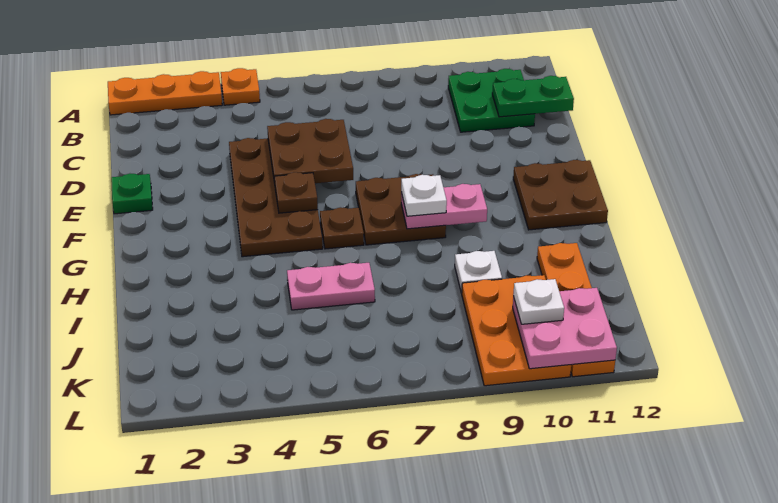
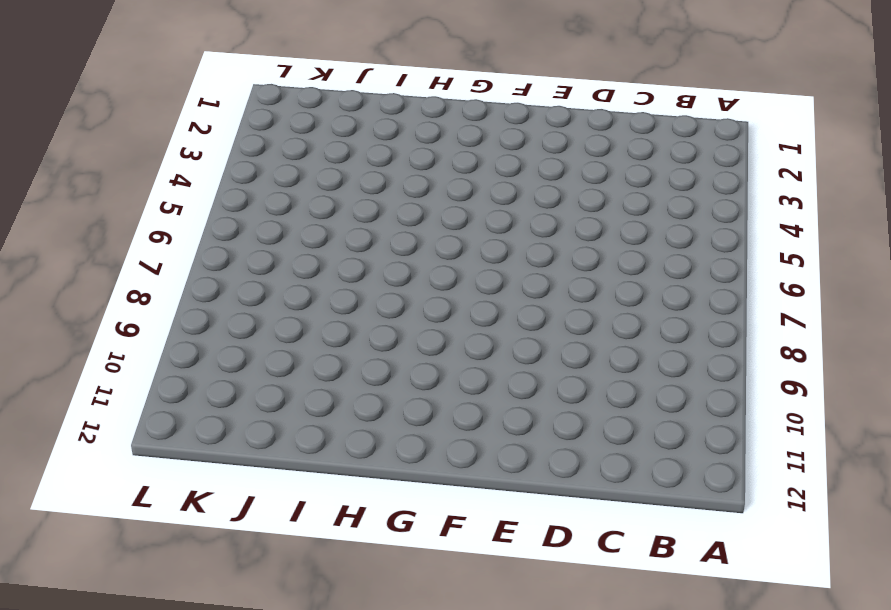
none -> orange 1x3 plate [108,71,222,115]
none -> orange 1x1 plate [221,68,260,105]
none -> green 2x2 plate [448,69,535,132]

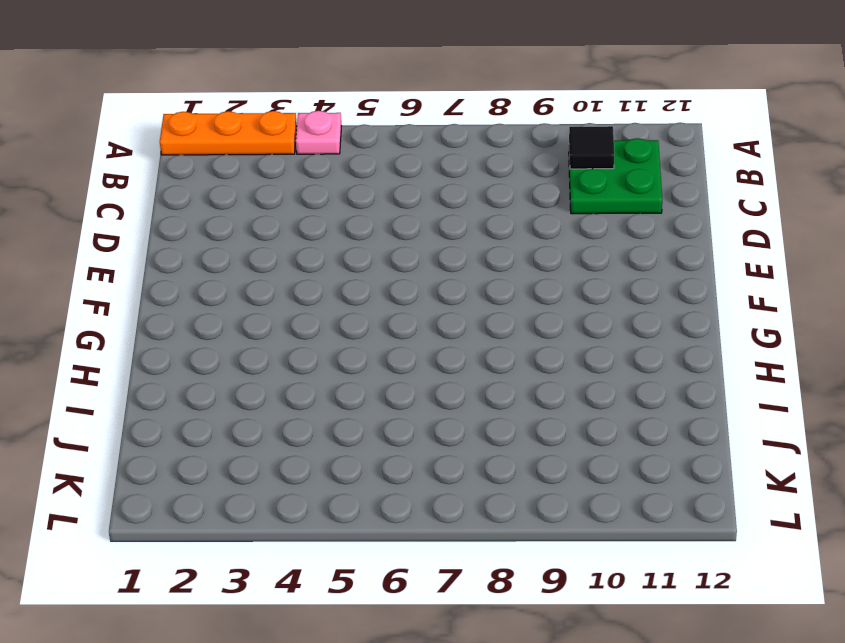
pink 1x1 plate [296,111,341,154] -> orange 1x1 plate [221,68,260,105]
black 1x1 tile [569,126,614,169] -> none
none -> brown 2x4 plate [229,138,323,257]
none -> green 1x1 plate [111,174,153,214]
none -> brown 2x2 plate [356,174,446,245]

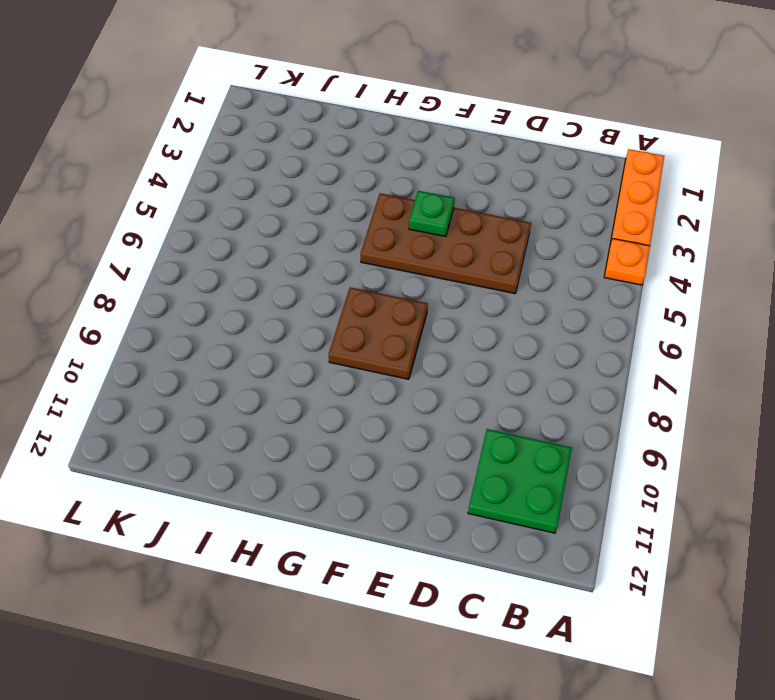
green 1x1 plate [409,191,455,237] -> green 1x1 plate moved to [111,174,153,214]
none -> brown 2x2 plate [513,160,608,230]
none -> brown 1x1 plate [320,207,364,249]
none -> pink 1x2 plate [287,263,375,310]

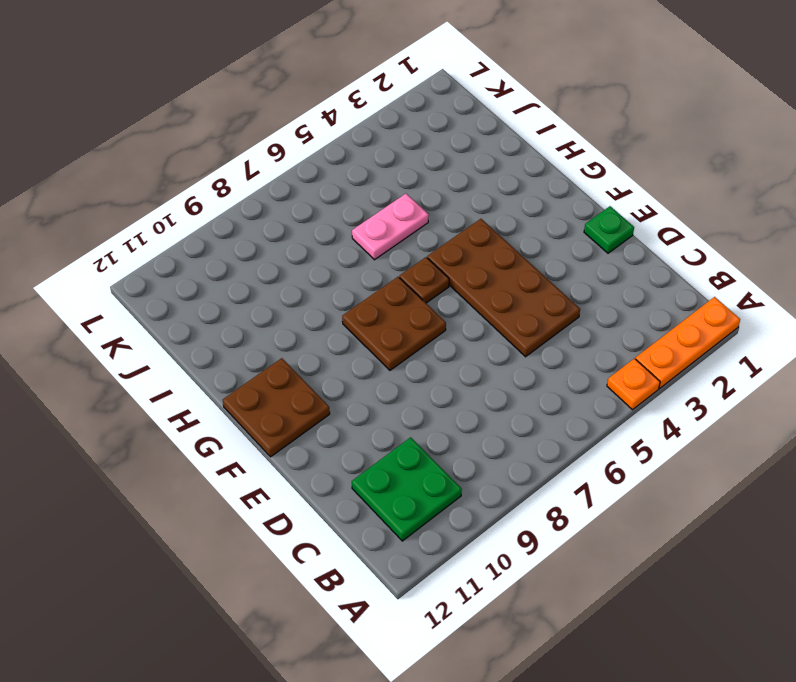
none -> white 1x1 plate [455,251,502,293]
none -> orange 1x4 plate [537,243,615,377]
none -> orange 2x3 plate [462,275,571,386]

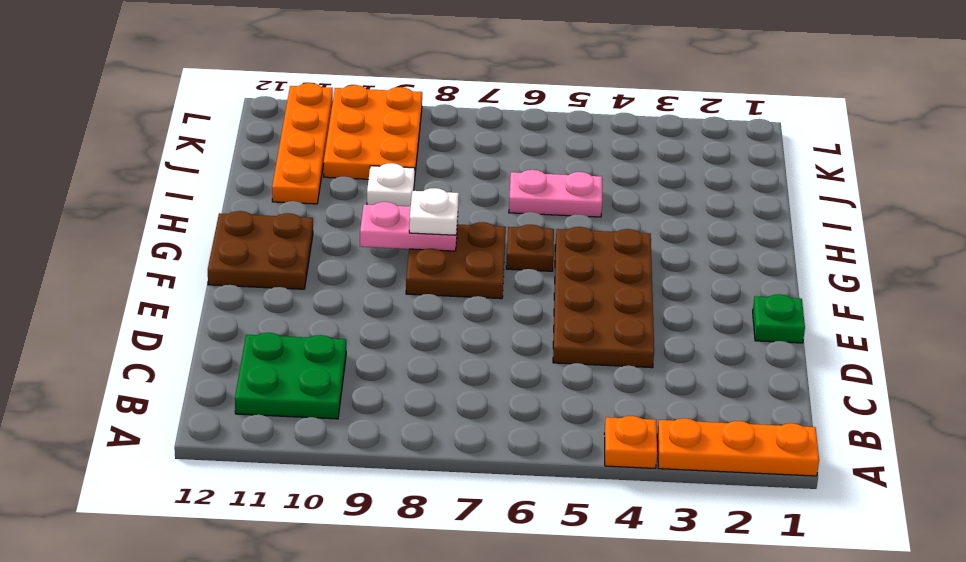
none -> green 1x2 plate [492,76,574,117]
none -> brown 2x2 plate [267,119,353,183]
none -> brown 1x1 plate [275,172,318,213]

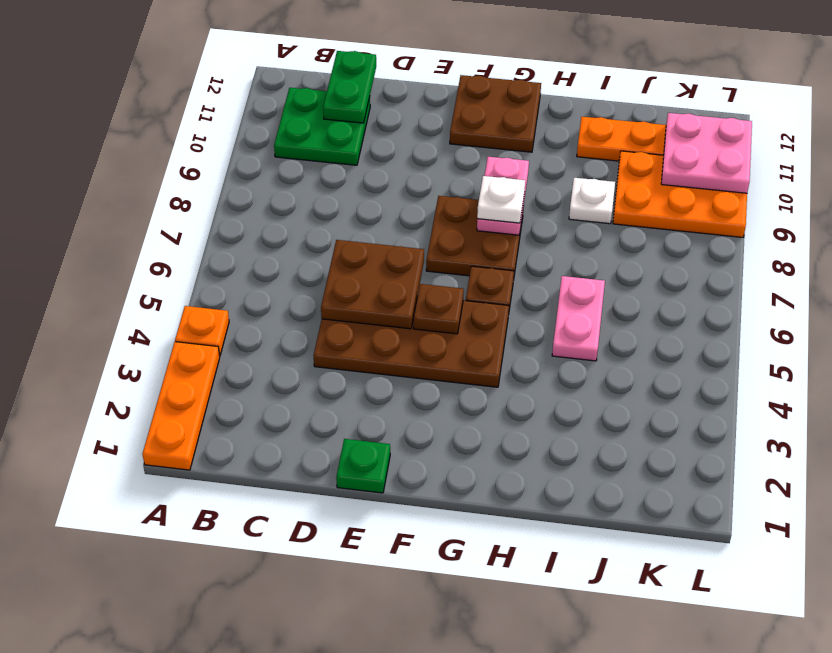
none -> white 1x1 plate [513,279,564,324]

